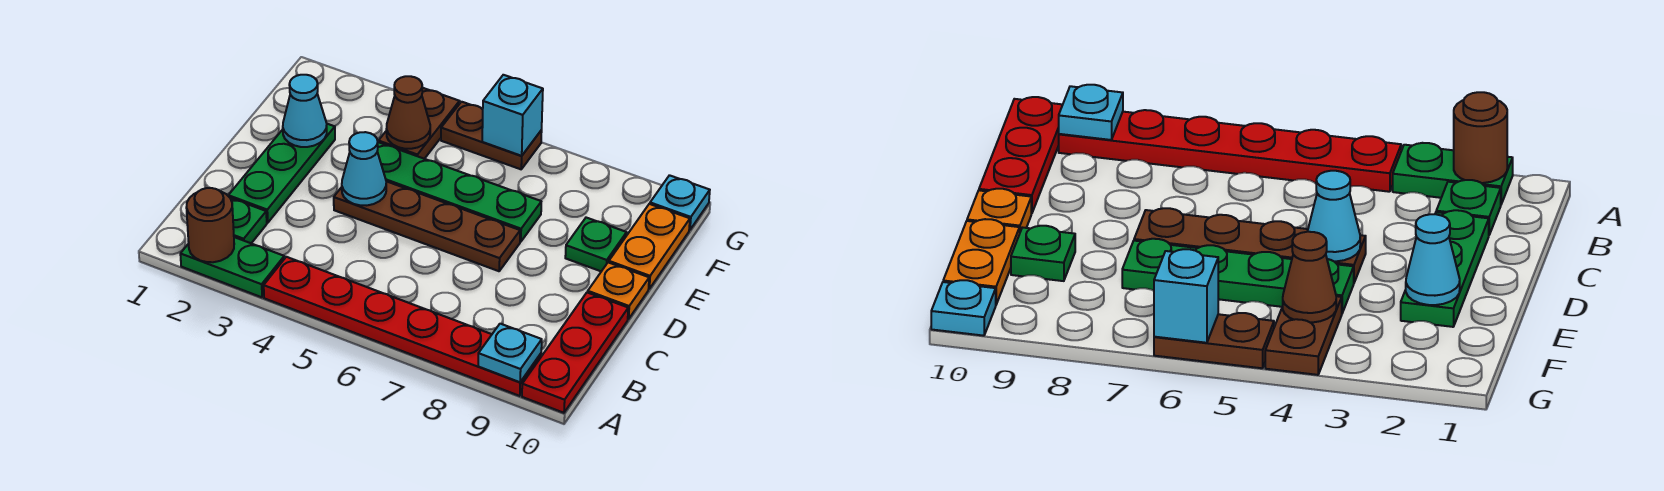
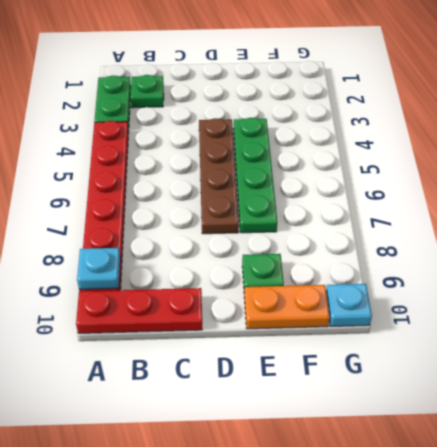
none -> green 1x3 plate [228,124,335,223]
none -> orange 1x1 plate [588,262,649,319]
none -> brown 1x2 plate [379,88,460,159]

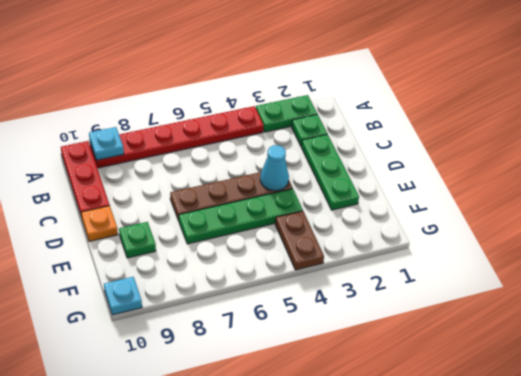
none -> orange 1x2 plate [609,204,690,289]
none -> brown 1x2 plate [441,102,542,169]
none -> brown 1x1 round brick [186,188,234,262]

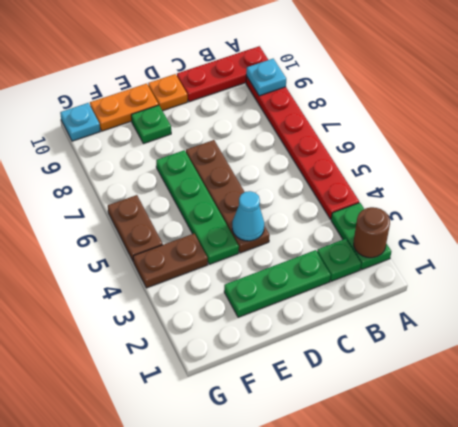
none -> cyan 1x1 cone [283,75,327,147]
none -> brown 1x1 cone [386,76,430,149]
none -> cyan 1x1 brick [482,75,543,156]

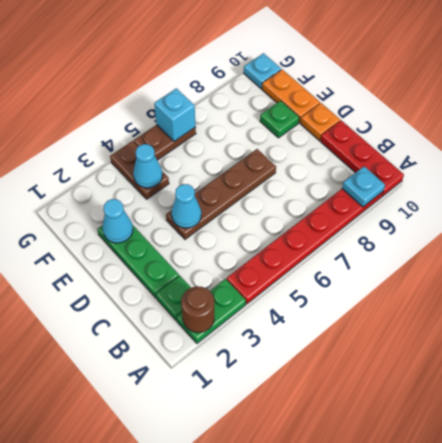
cyan 1x1 cone [133,144,162,188] -> brown 1x1 cone [386,76,430,149]
none -> green 1x4 plate [377,142,541,242]

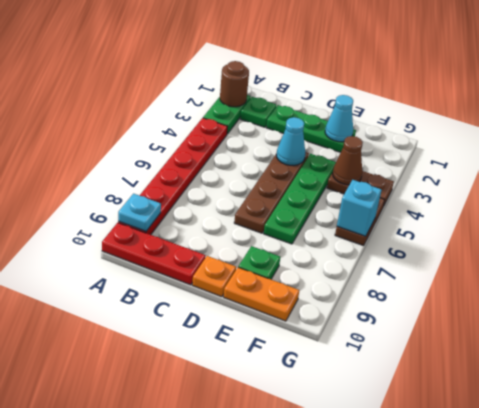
none -> cyan 1x1 plate [650,175,710,230]

